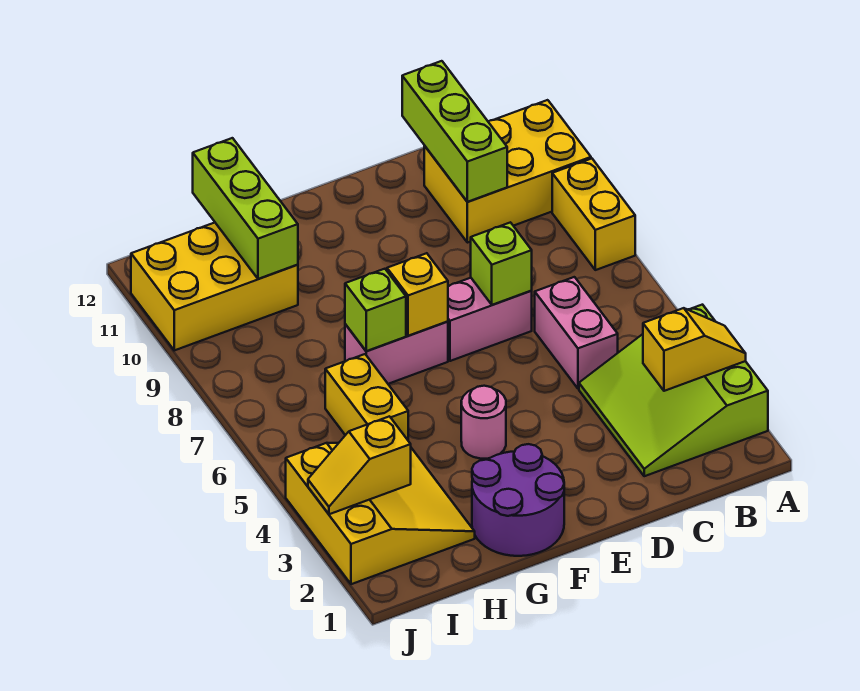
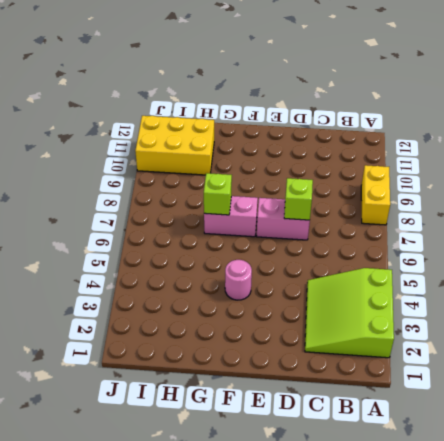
none -> yellow 2x3 brick [424,100,591,243]
none -> pink 1x2 brick [535,277,618,389]
none -> purple 2x2 round brick [472,444,564,556]

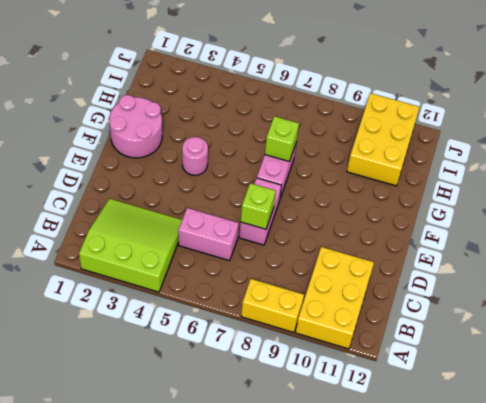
pink 2x2 round brick [109,95,162,158] -> purple 2x2 round brick [472,444,564,556]
none -> yellow 3x3 slope [286,443,475,584]
none -> yellow 1x2 brick [325,354,408,440]
none -> yellow 1x2 slope [643,308,746,391]

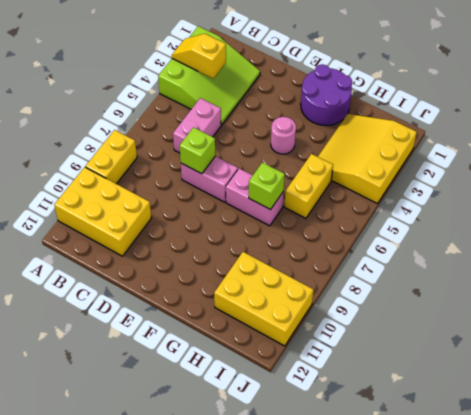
none -> lime 1x3 brick [402,61,507,202]
none -> yellow 1x1 brick [387,253,448,336]
none -> lime 1x3 brick [193,138,298,279]

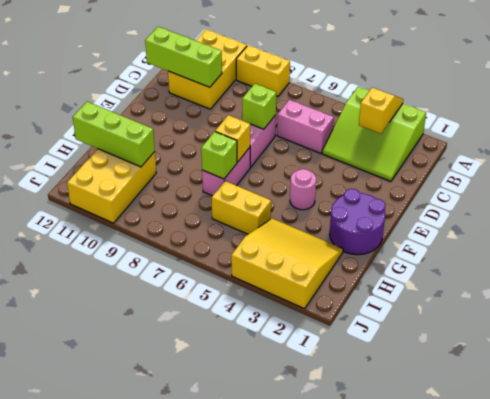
none -> yellow 1x2 slope [308,416,411,514]

